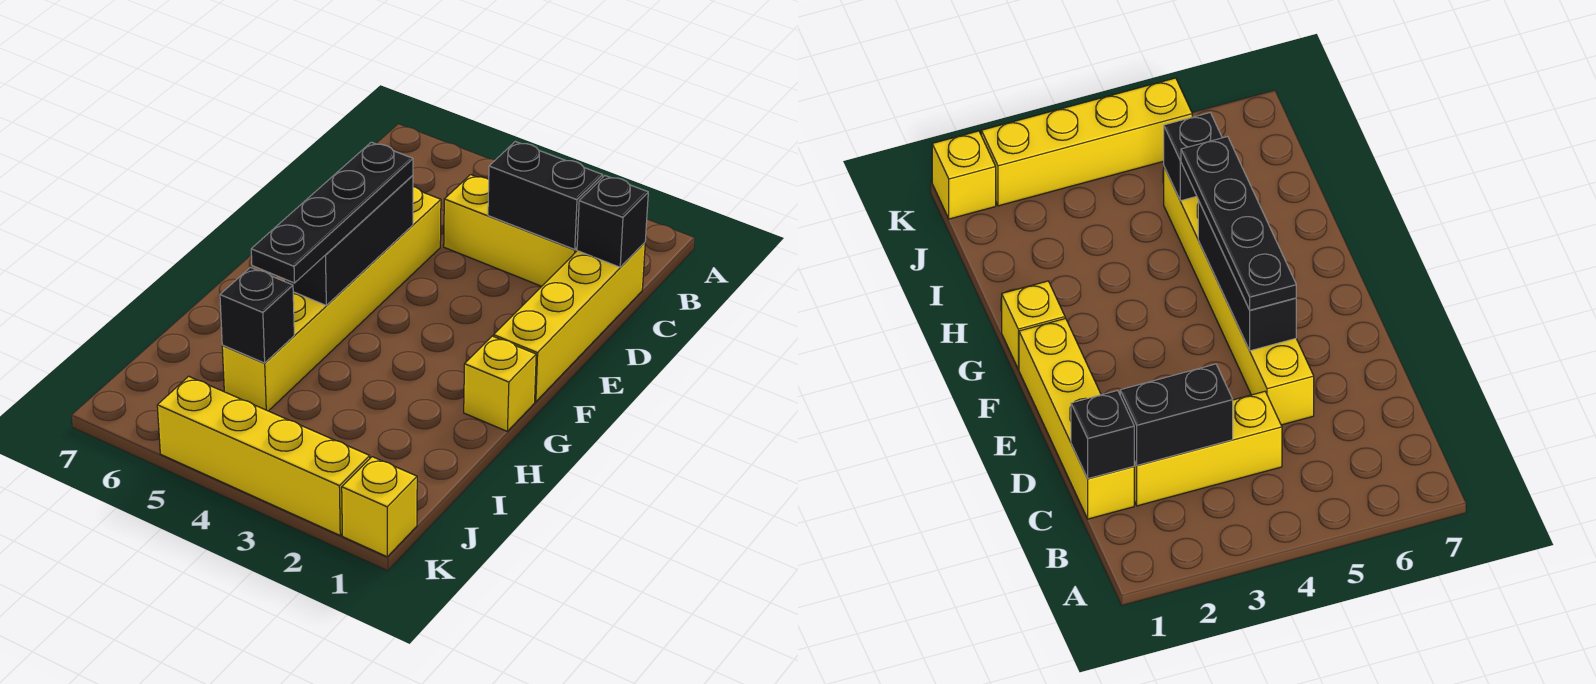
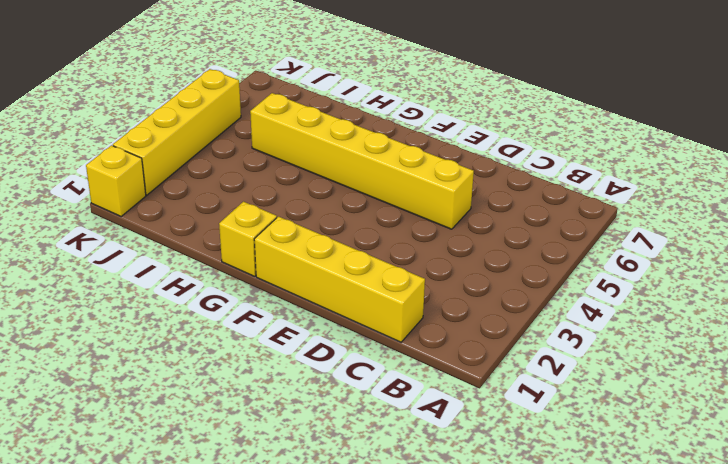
none -> yellow 1x3 brick [444,175,577,286]
none -> black 1x1 brick [577,176,648,267]

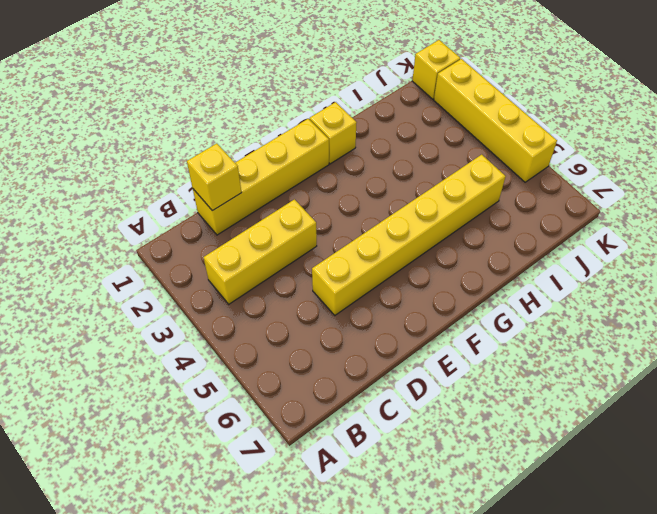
yellow 1x3 brick [204,199,317,304] -> yellow 1x3 brick turned to [444,175,577,286]
yellow 1x1 brick [187,143,241,211] -> black 1x1 brick [577,176,648,267]
none -> black 1x2 brick [488,142,603,250]
none -> black 1x3 brick [284,175,413,306]

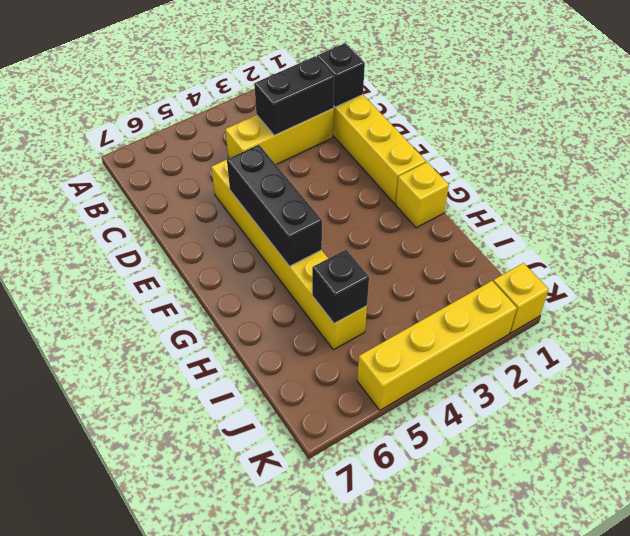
none -> black 1x4 plate [251,142,413,283]

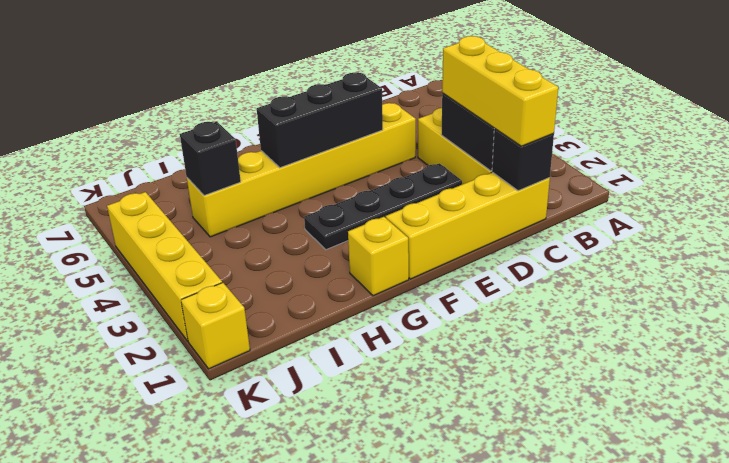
yellow 1x3 brick [442,36,558,146] -> none
black 1x4 plate [304,163,462,250] -> black 1x4 plate moved to [251,142,413,283]

